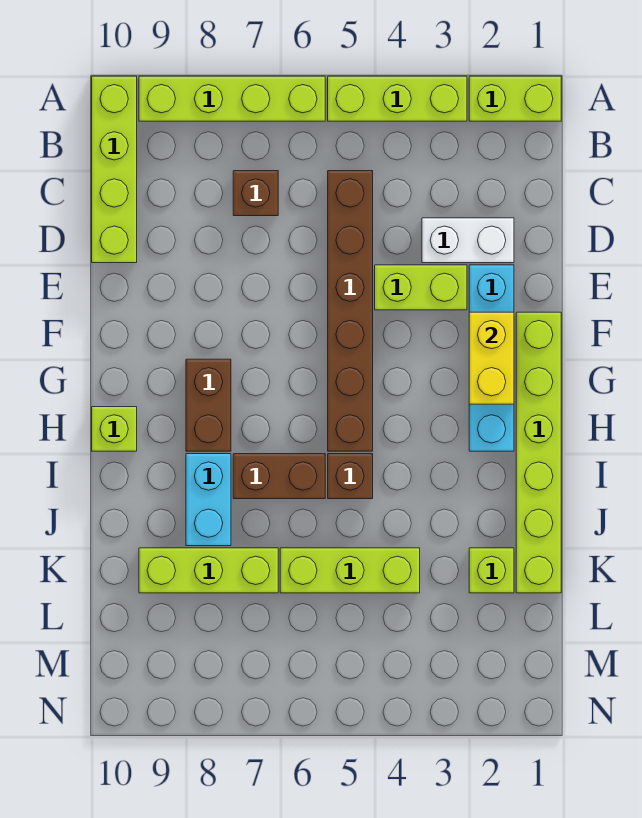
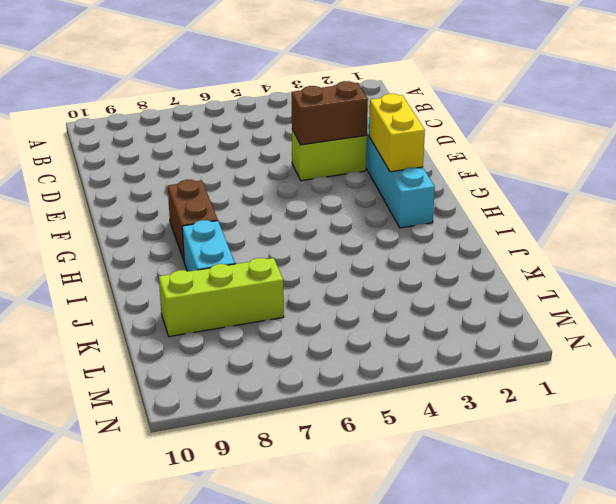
brown 1x2 brick [292,81,368,145] -> brown 1x2 brick moved to [233,454,325,499]
none -> lime 1x2 brick [469,76,561,121]
none -> lime 1x3 brick [328,76,467,121]
none -> lime 1x4 brick [139,76,325,121]

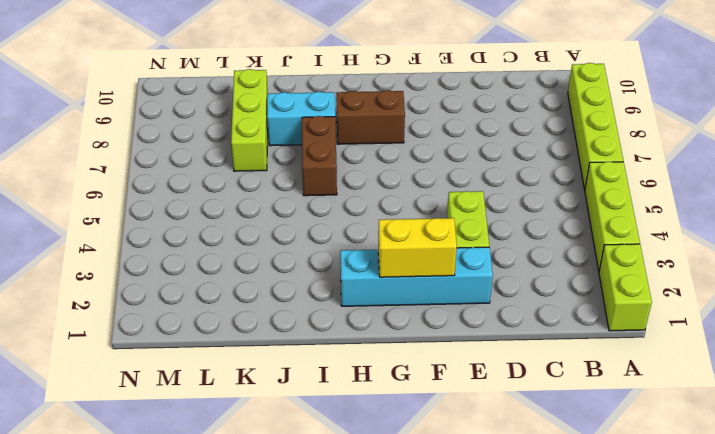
none -> lime 1x4 brick [92,76,137,263]
none -> brown 1x6 brick [328,171,373,451]
none -> brown 1x1 brick [233,171,278,216]

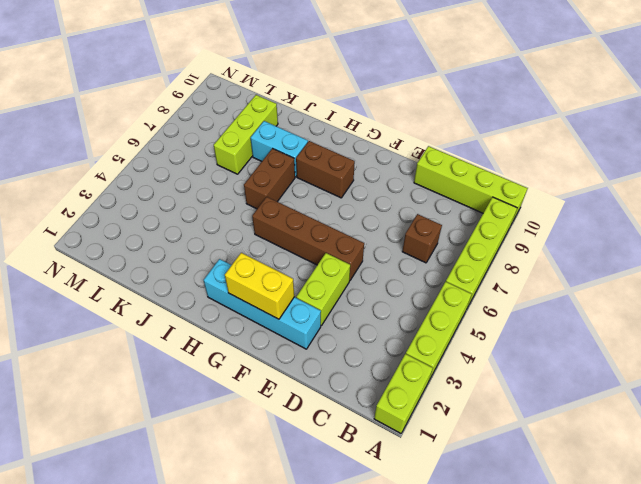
brown 1x4 brick [252,197,364,281] -> brown 1x6 brick [328,171,373,451]
none -> white 1x2 brick [422,218,514,263]
none -> lime 1x6 brick [516,312,561,593]
none -> lime 1x1 brick [92,407,137,451]

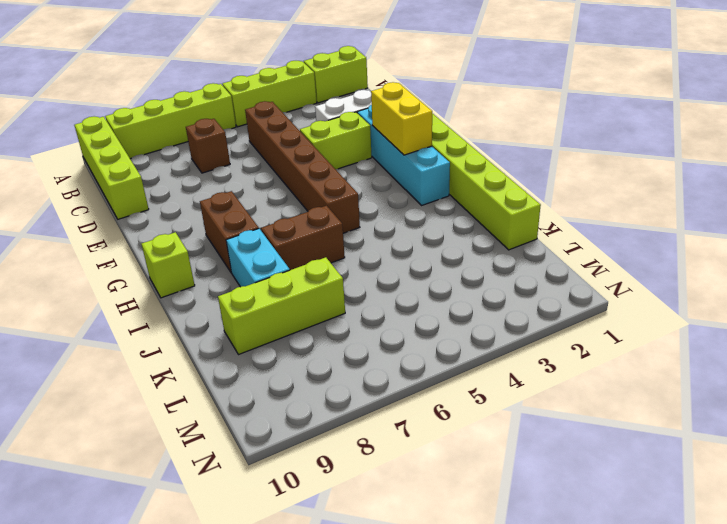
none -> brown 1x1 brick [328,454,373,499]
none -> lime 1x1 brick [469,548,514,593]
none -> lime 1x3 brick [280,548,420,593]

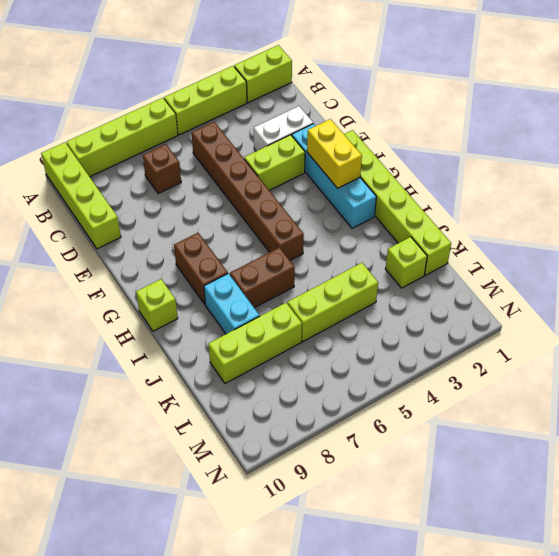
none -> brown 1x1 brick [328,454,373,499]

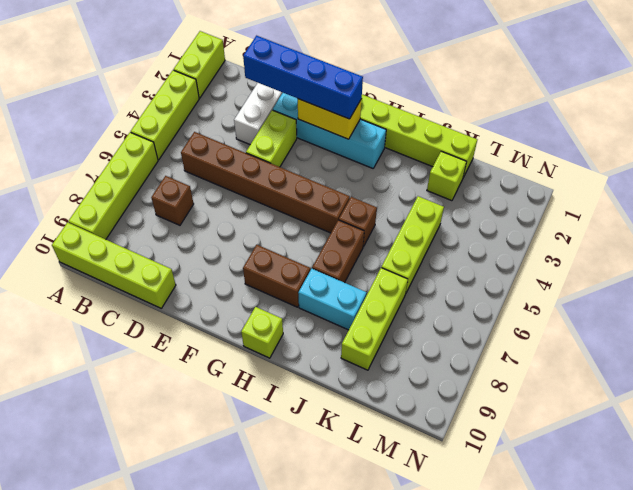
blue 1x4 brick [243,36,363,119] -> none

